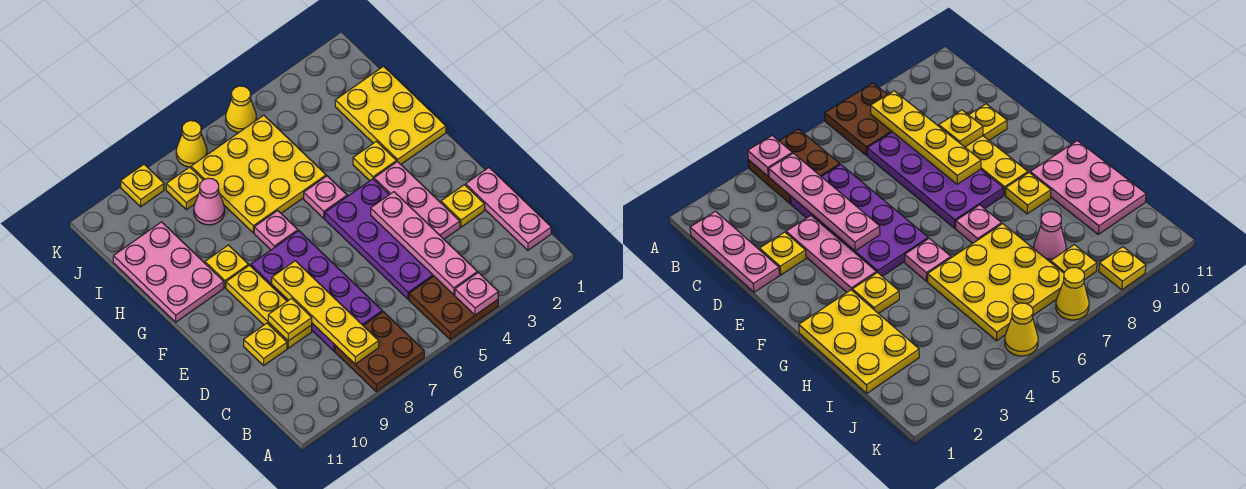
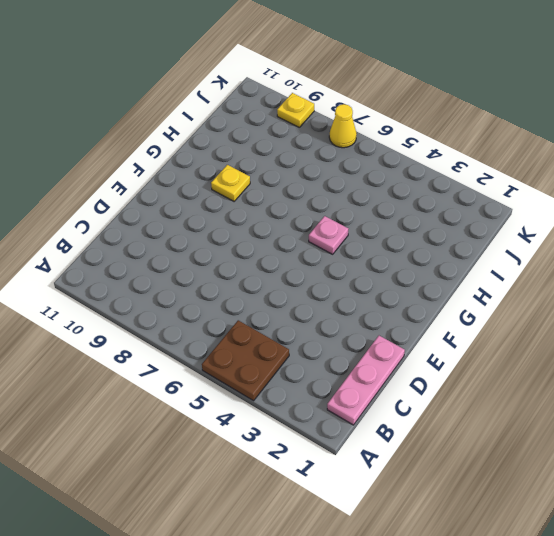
none -> brown 2x2 plate [335,312,424,392]
none -> purple 2x4 plate [325,179,433,299]
none -> purple 2x4 plate [251,231,382,351]

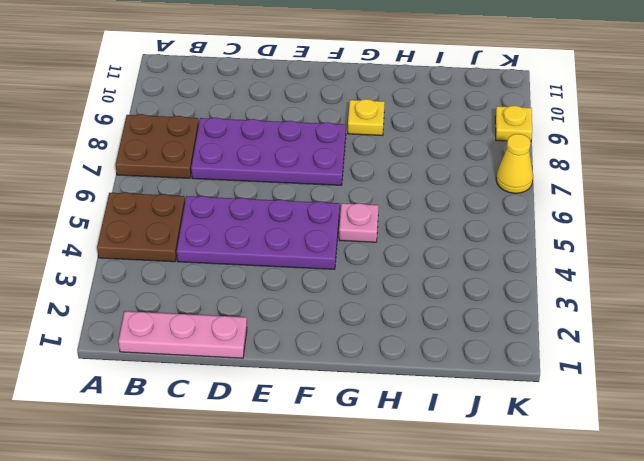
none -> yellow 1x1 plate [441,185,485,227]
none -> pink 1x3 plate [374,161,460,239]
none -> yellow 1x3 plate [226,265,312,348]

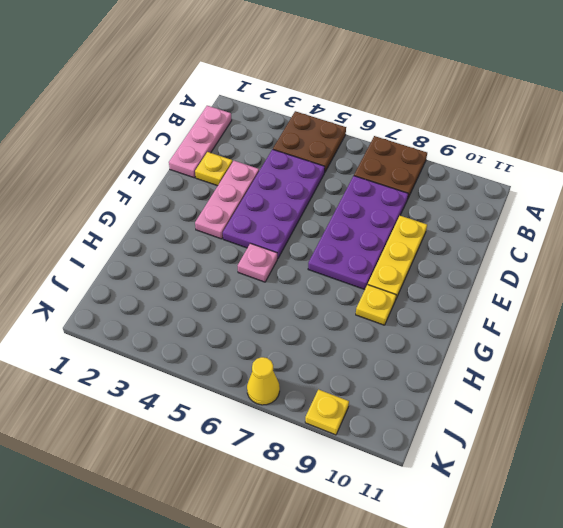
none -> yellow 1x1 plate [244,323,287,365]
none -> yellow 2x3 plate [335,66,446,164]
none -> yellow 1x1 plate [353,141,397,181]

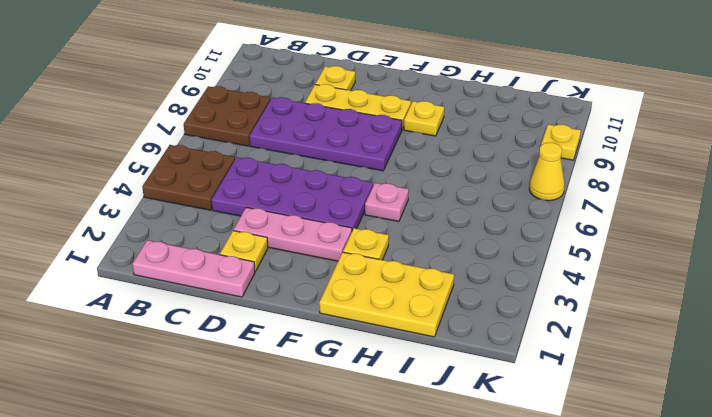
none -> pink 1x1 plate [254,211,298,250]
none -> pink 2x3 plate [113,222,224,322]
none -> yellow 3x3 plate [191,115,326,233]

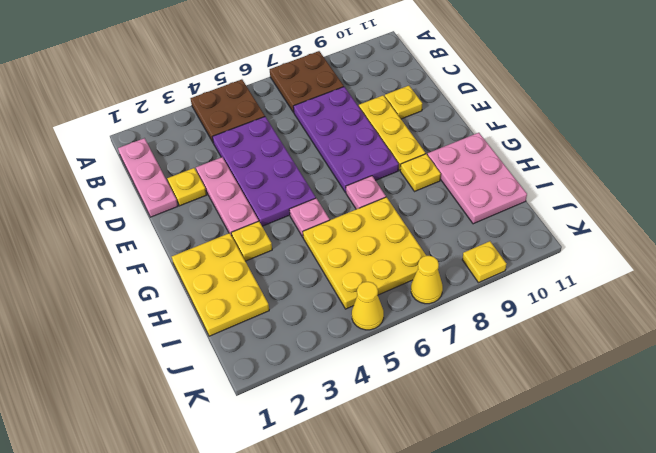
none -> pink 1x1 cone [194,178,225,225]
none -> yellow 1x1 plate [166,167,203,210]
none -> pink 1x1 plate [455,273,498,315]

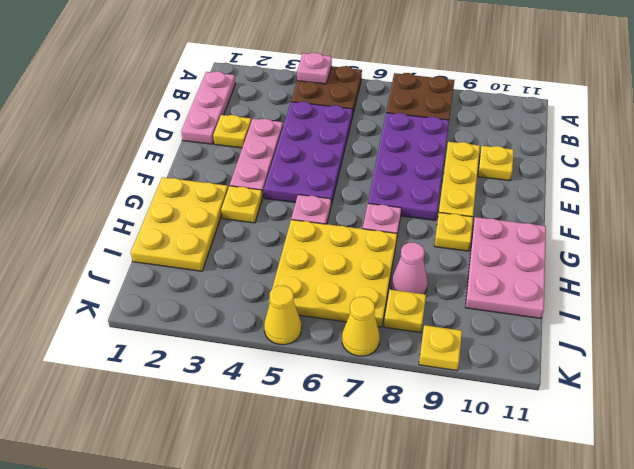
none -> pink 1x4 plate [371,192,477,295]
none -> yellow 1x4 plate [272,261,379,364]
none -> yellow 1x1 plate [268,298,312,341]

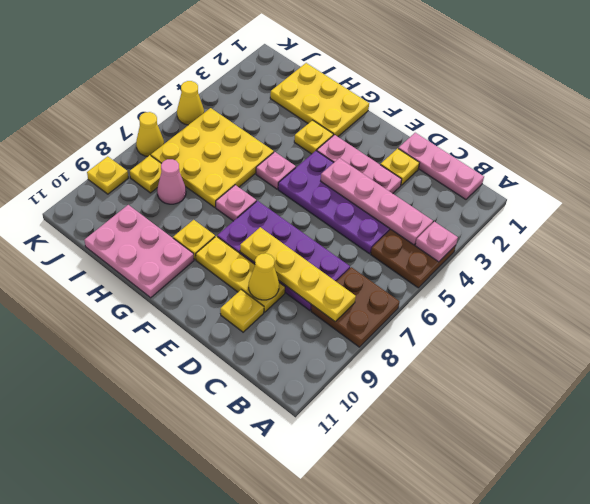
yellow 1x1 cone [249,253,279,300] -> yellow 1x1 plate [268,298,312,341]

